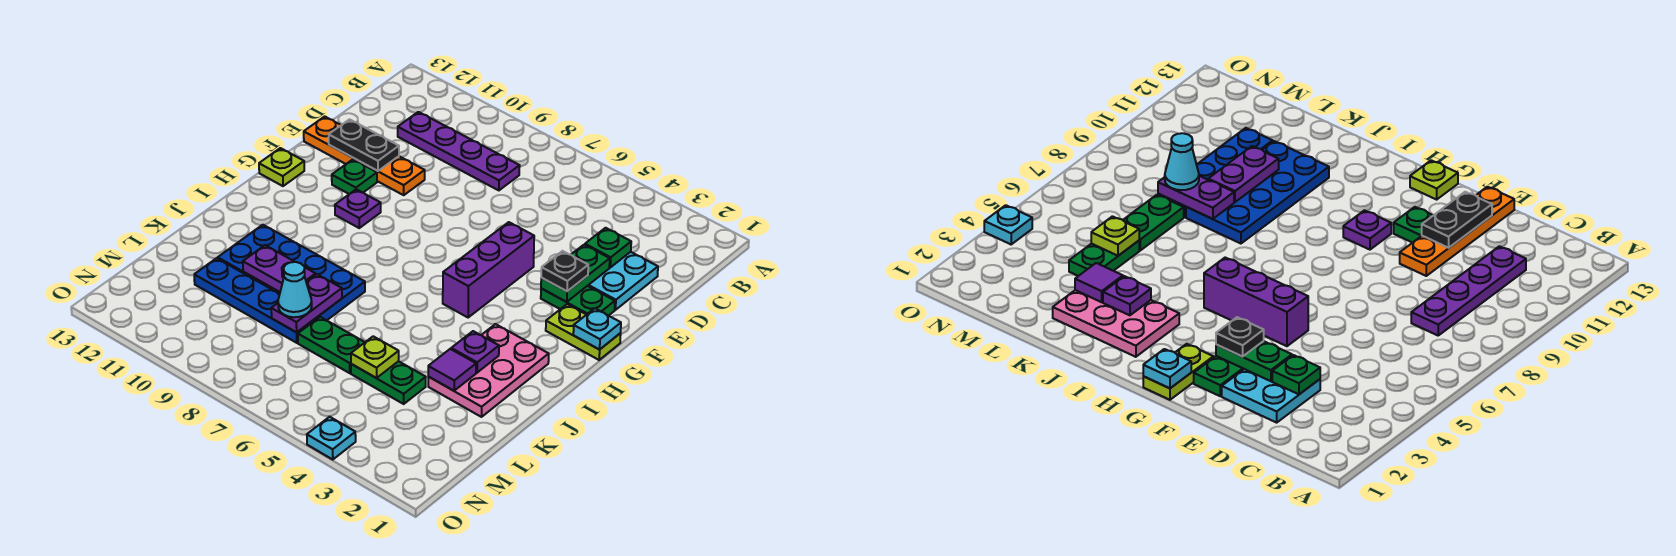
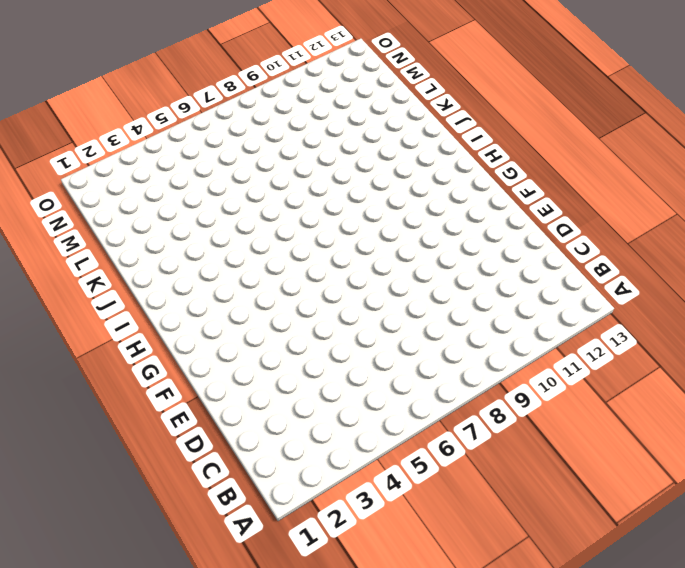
none -> purple 1x4 plate [398,112,520,190]
none -> cyan 2x2 plate [588,252,658,310]
none -> orange 1x4 plate [304,116,425,195]

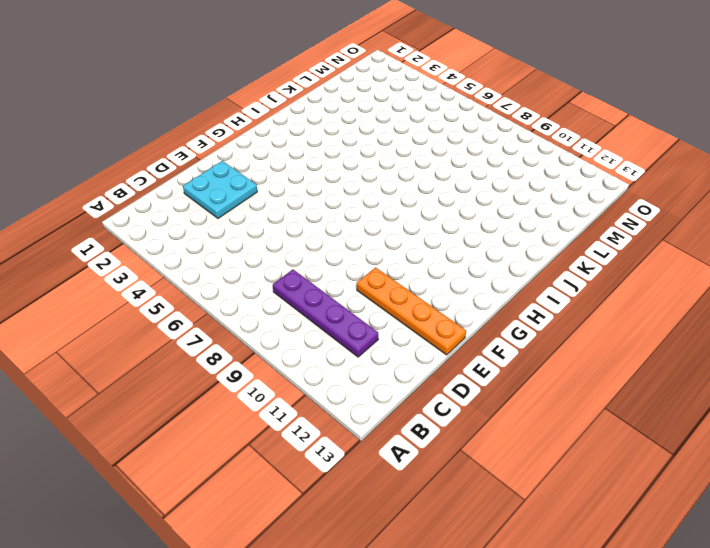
none -> green 1x2 plate [541,286,615,316]
none -> purple 1x3 brick [443,222,534,317]
none -> green 1x1 plate [332,159,377,194]

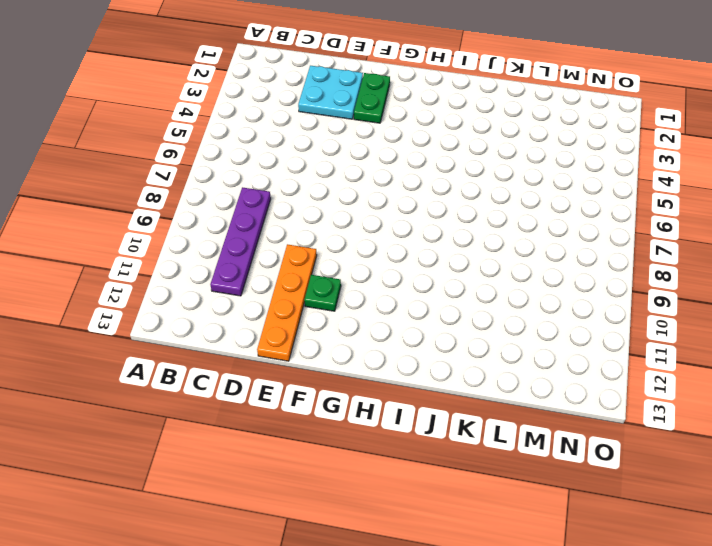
none -> purple 1x3 brick [443,222,534,317]
none -> lime 1x2 plate [546,304,621,360]
none -> purple 1x1 plate [335,189,381,228]

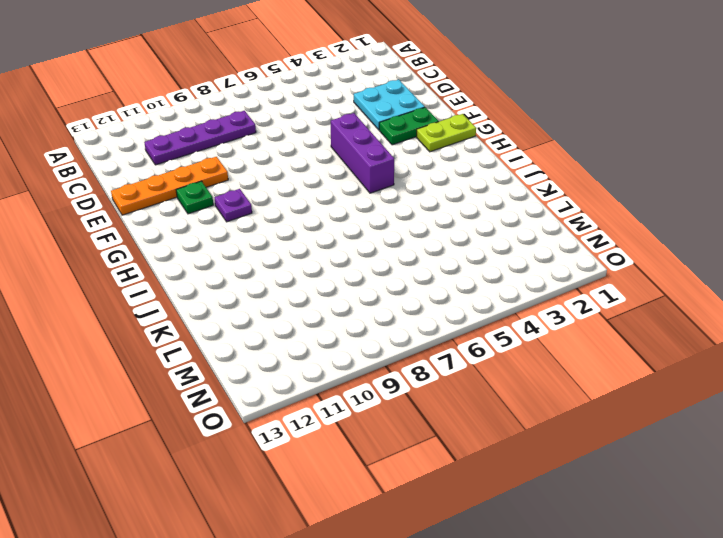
none -> lime 1x1 plate [259,148,304,186]
none -> pink 2x3 plate [428,324,549,417]
none -> blue 2x4 plate [217,225,365,321]

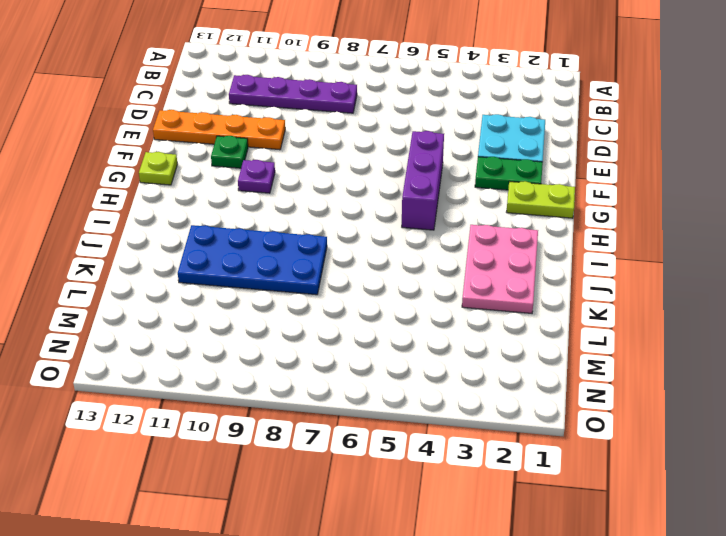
none -> green 1x2 plate [351,361,426,404]
none -> green 1x2 plate [298,317,365,373]
none -> blue 1x4 plate [194,258,319,343]

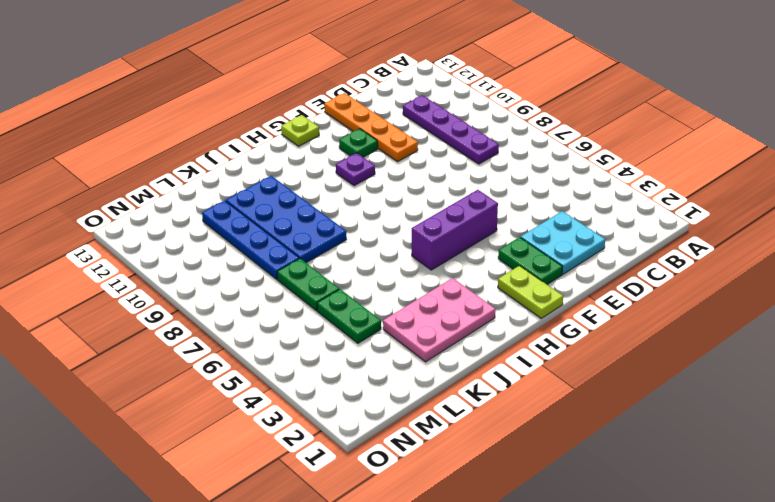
none -> cyan 1x1 plate [307,417,356,460]
none -> green 1x1 plate [585,228,631,267]
none -> green 1x2 plate [541,245,610,302]

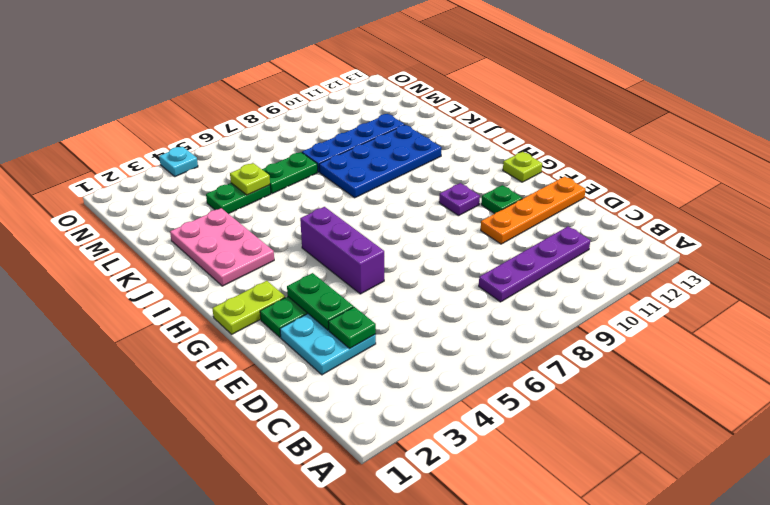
none -> black 1x2 plate [329,119,399,171]
none -> cyan 1x1 plate [573,308,621,350]
none -> purple 1x1 plate [451,331,499,373]

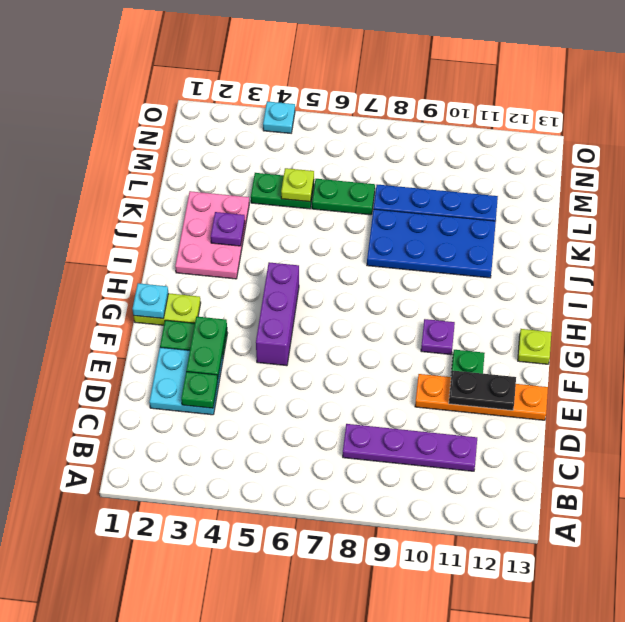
none -> purple 1x1 tile [428,349,476,391]
none -> purple 1x2 plate [271,274,342,332]
none -> purple 1x2 plate [243,245,316,292]

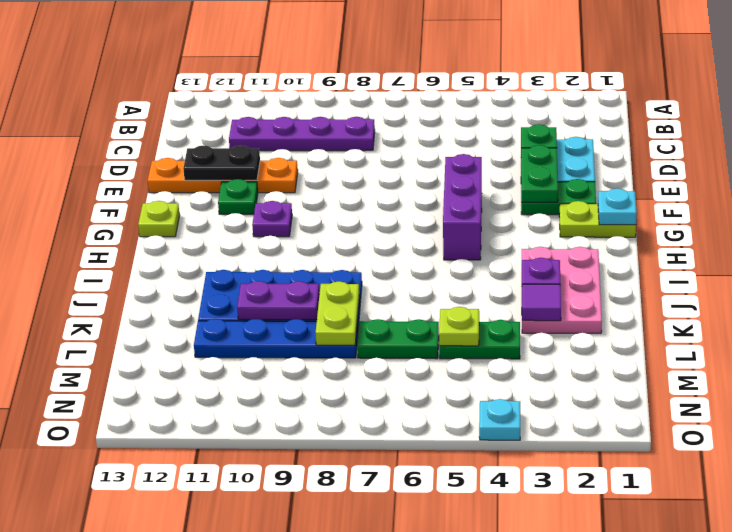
lime 1x2 plate [316,281,359,345] -> purple 1x2 plate [271,274,342,332]
none -> black 1x1 plate [541,251,588,291]
none -> cyan 1x1 cone [278,262,312,317]

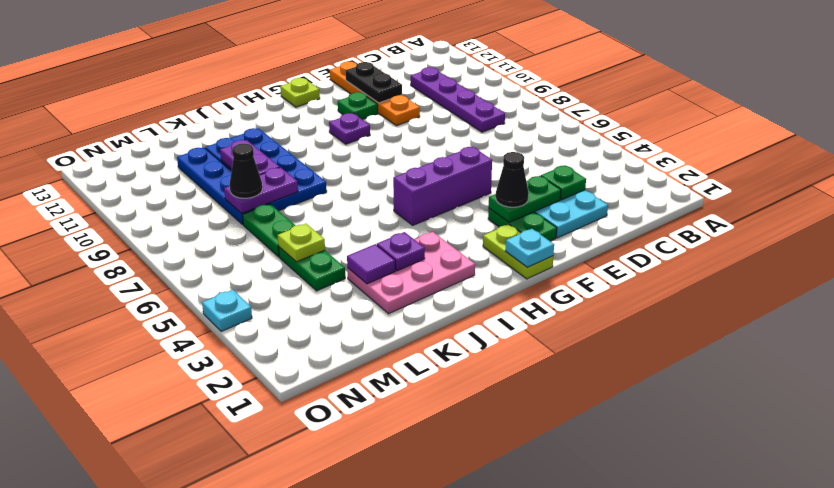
black 1x1 cone [496,152,529,207] -> black 1x1 plate [541,251,588,291]
black 1x1 cone [230,144,262,198] -> cyan 1x1 cone [278,262,312,317]

